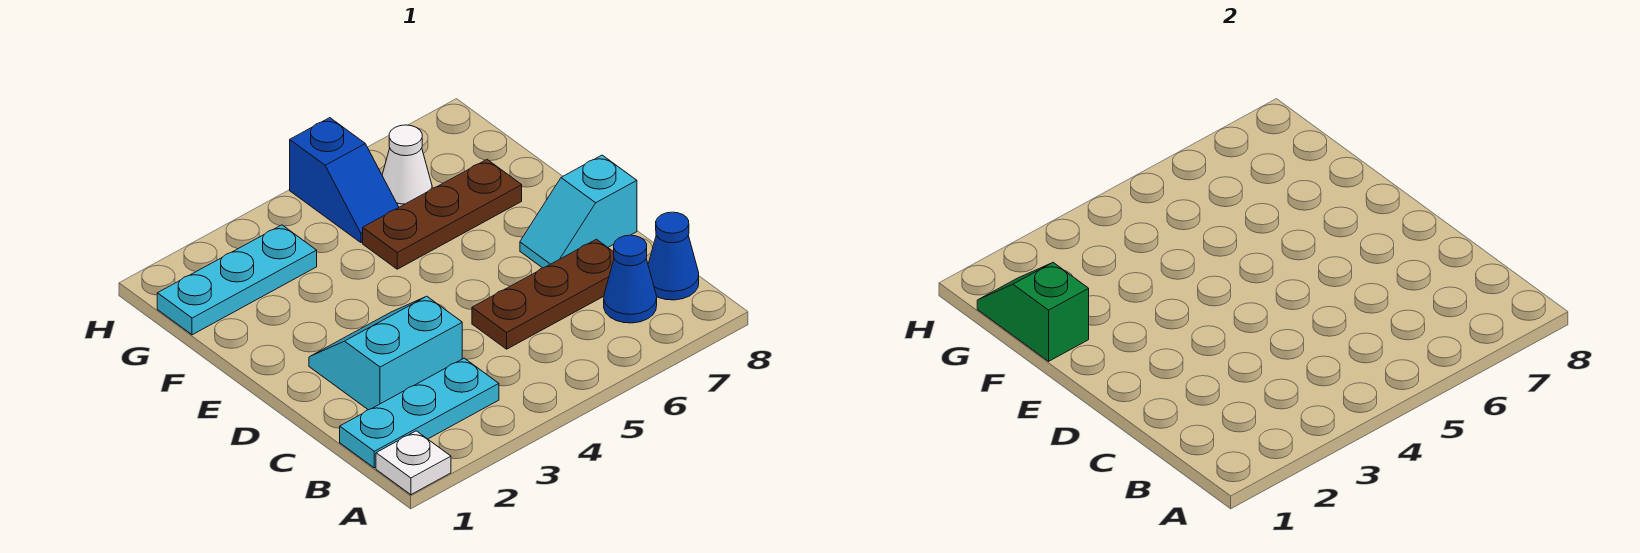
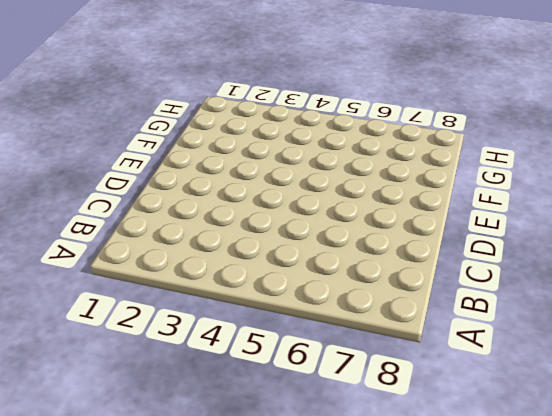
none -> white 1x1 plate [376,431,451,495]
none -> cyan 1x3 plate [340,358,499,468]
none -> blue 1x1 cone [604,235,657,323]

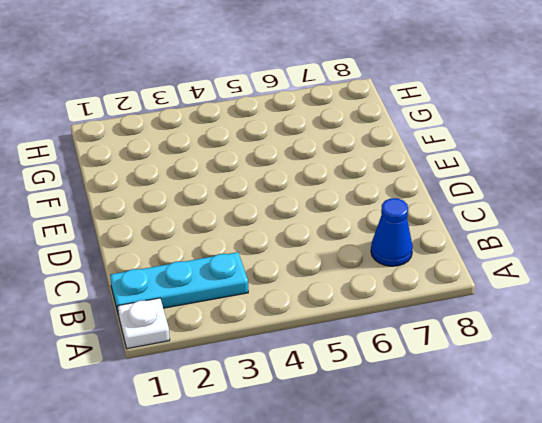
none -> blue 1x1 cone [648,212,699,300]
none -> cyan 2x2 slope [309,296,462,410]
none -> brown 1x3 plate [472,239,614,349]

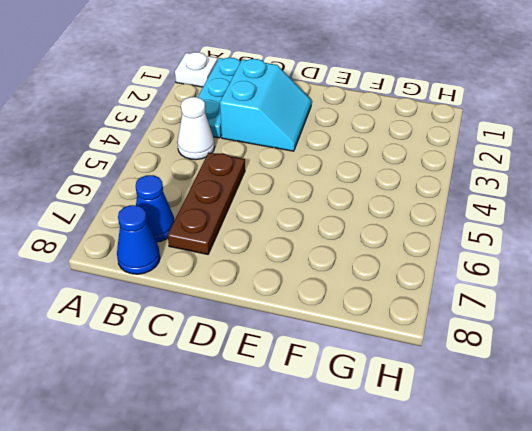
white 1x1 cone [177,97,215,160] -> white 1x1 cone moved to [382,125,432,207]
none -> cyan 1x2 slope [520,155,637,268]
none -> brown 1x3 plate [363,160,522,269]
none -> cyan 1x3 plate [157,225,317,335]

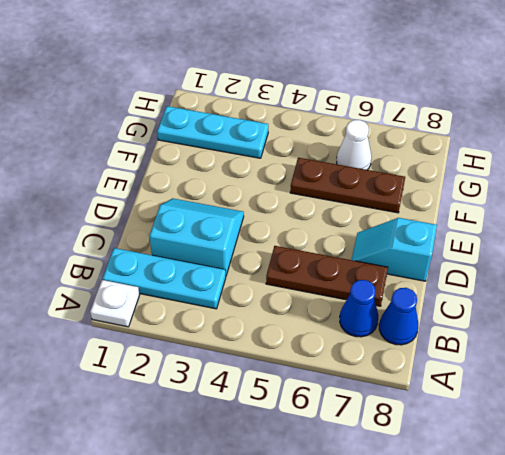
none -> blue 1x2 slope [290,118,399,243]
none -> green 1x2 slope [977,263,1089,361]

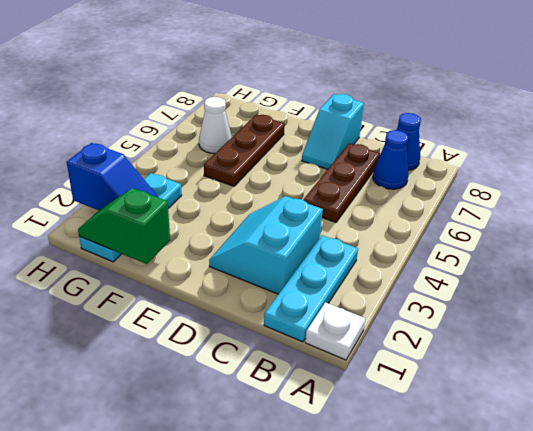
blue 1x2 slope [67,143,158,210] -> blue 1x2 slope moved to [290,118,399,243]

